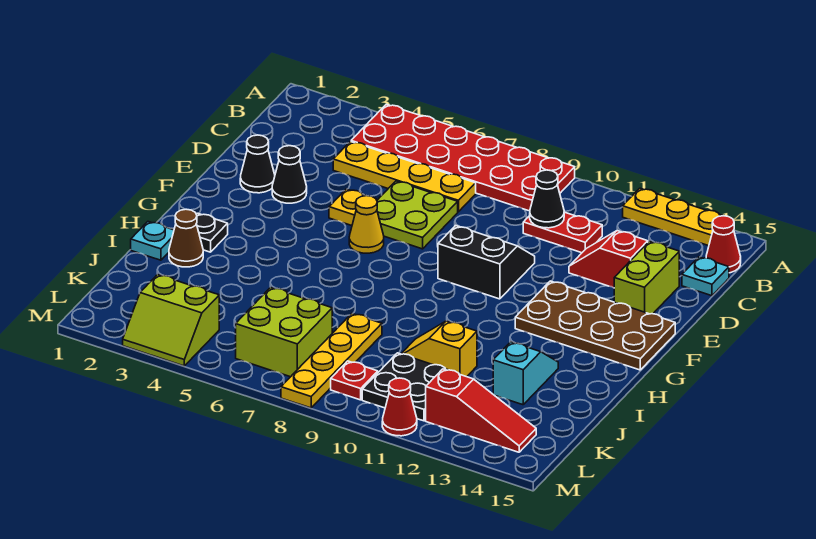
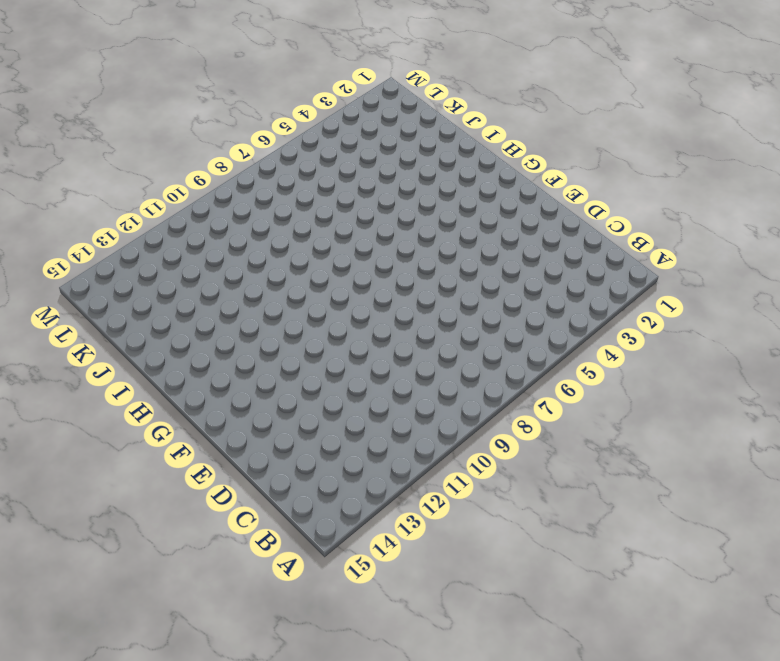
none -> red 2x6 plate [351,104,575,211]
none -> yellow 1x3 plate [623,188,722,246]
none -> red 1x1 cone [706,216,741,273]

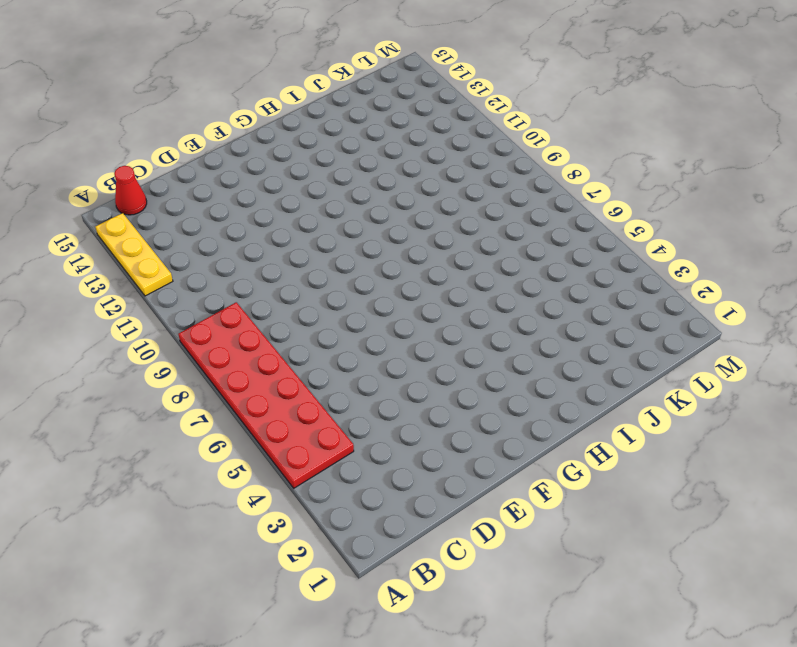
none -> yellow 1x4 plate [333,142,476,212]
none -> red 1x2 plate [523,212,602,253]
none -> cyan 1x1 plate [682,257,729,296]

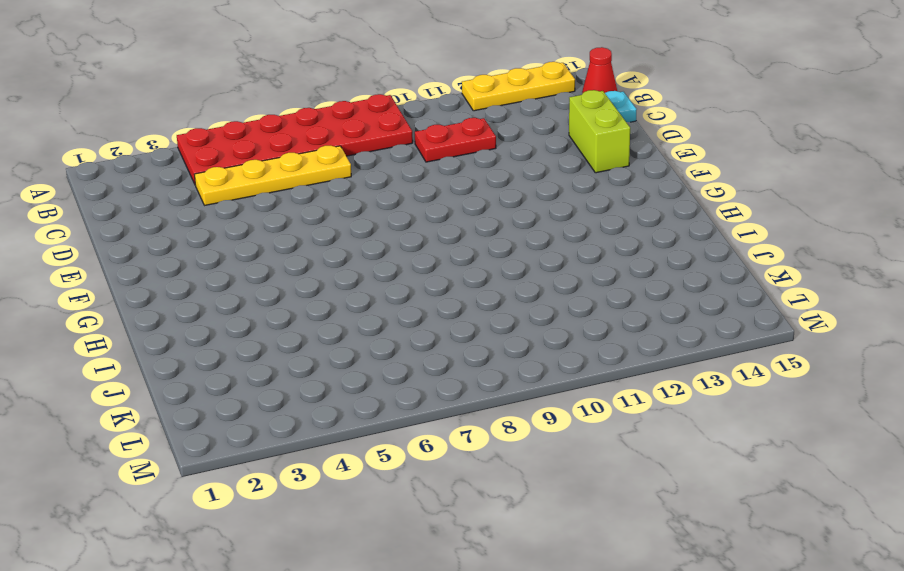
none -> lime 2x2 plate [377,181,458,249]
none -> red 1x2 slope [569,231,648,288]
none -> black 1x1 cone [240,135,275,193]

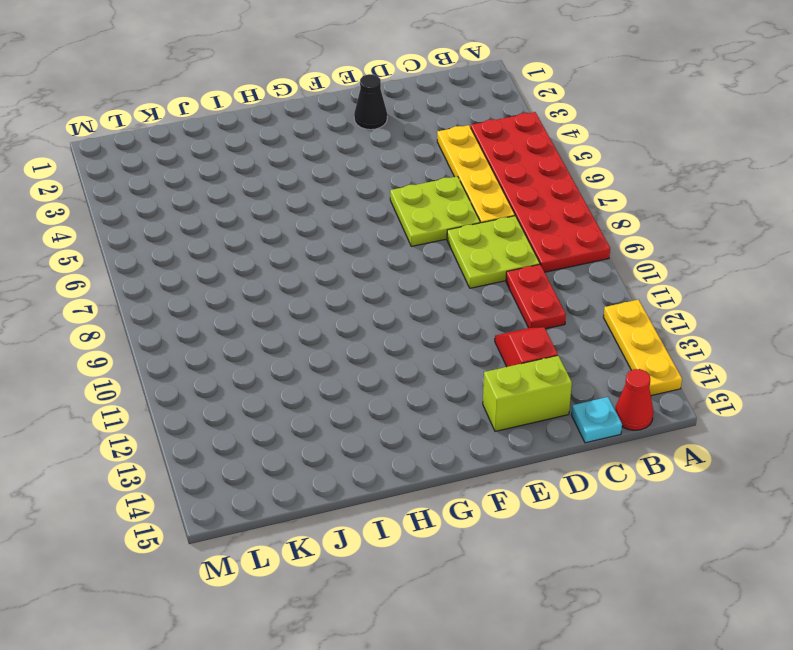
lime 2x2 plate [447,216,540,288] -> none
none -> black 1x1 cone [272,146,307,203]
none -> yellow 1x1 plate [329,189,366,226]
none -> black 2x2 slope [438,226,535,299]

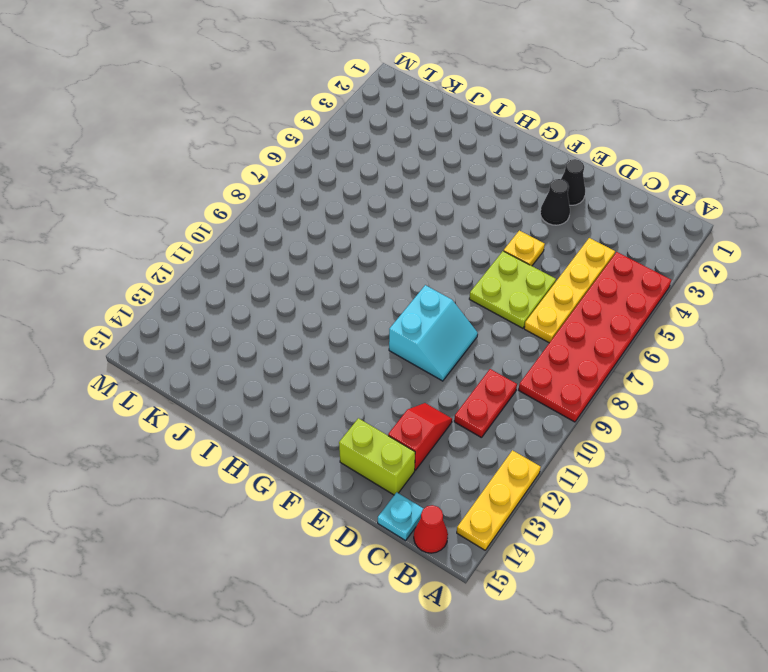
cyan 2x2 slope [389,285,478,381] -> black 2x2 slope [438,226,535,299]
none -> yellow 1x1 cone [349,196,384,253]
none -> brown 2x4 plate [515,281,675,370]
none -> black 1x1 plate [196,213,228,252]

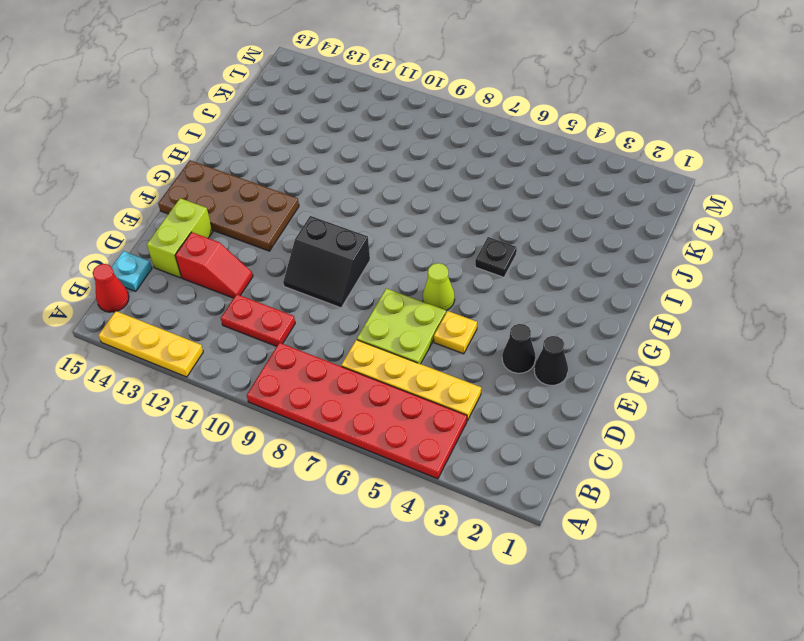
lime 1x1 cone [423,263,455,310] -> yellow 1x1 cone [349,196,384,253]
black 1x1 plate [475,237,517,277] -> black 1x1 plate moved to [196,213,228,252]
none -> cyan 1x1 plate [131,222,174,260]
none -> brown 1x1 cone [169,209,203,267]
none -> cyan 1x2 slope [493,342,558,405]

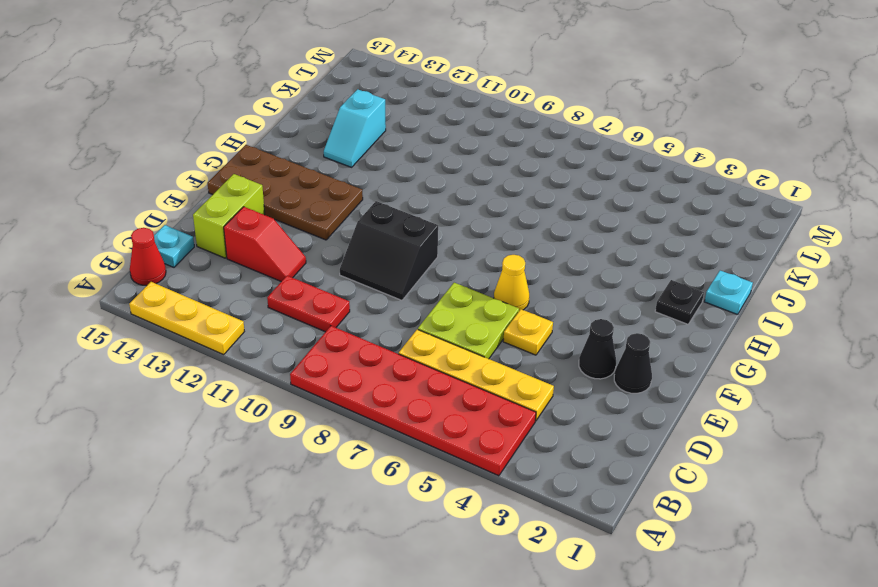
none -> brown 1x1 cone [169,209,203,267]
none -> yellow 1x4 plate [281,314,382,408]
none -> yellow 1x2 slope [401,321,477,377]

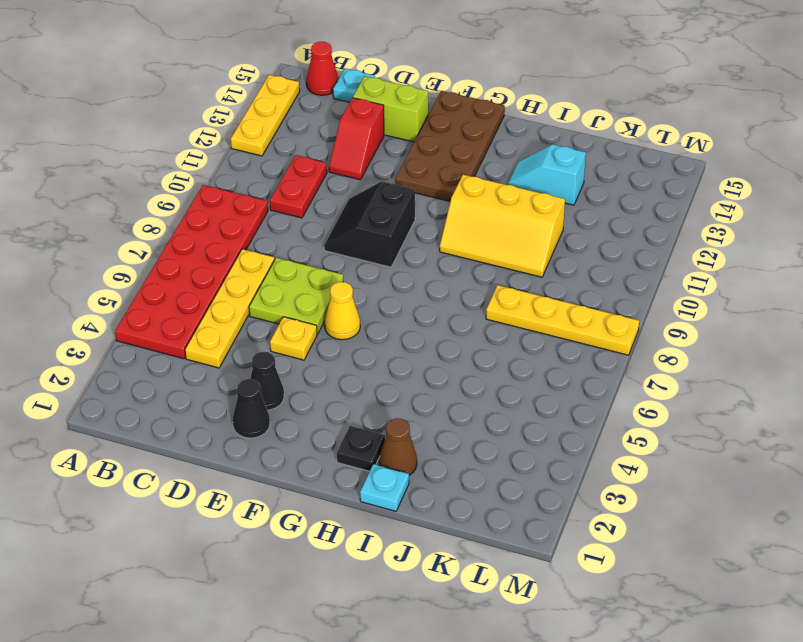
yellow 2x3 slope [440,175,565,277] -> yellow 1x2 slope [401,321,477,377]
none -> lime 2x2 brick [236,287,332,377]
none -> black 2x2 plate [362,353,447,421]
none -> lime 2x2 slope [123,274,219,366]

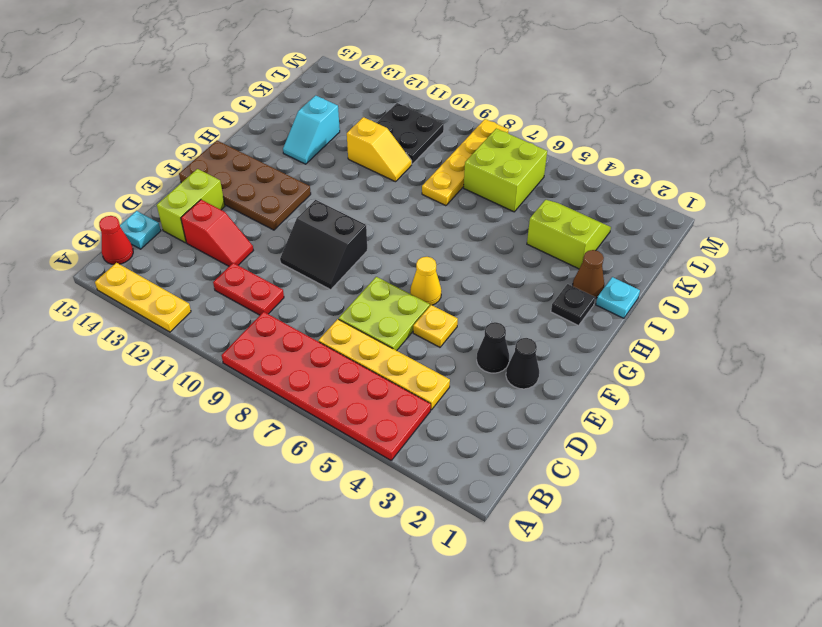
lime 2x2 slope [527,200,611,269] -> lime 2x2 slope moved to [123,274,219,366]
none -> red 1x1 plate [331,361,378,400]
none -> red 1x3 slope [426,369,536,452]
none -> red 1x1 cone [382,378,417,436]

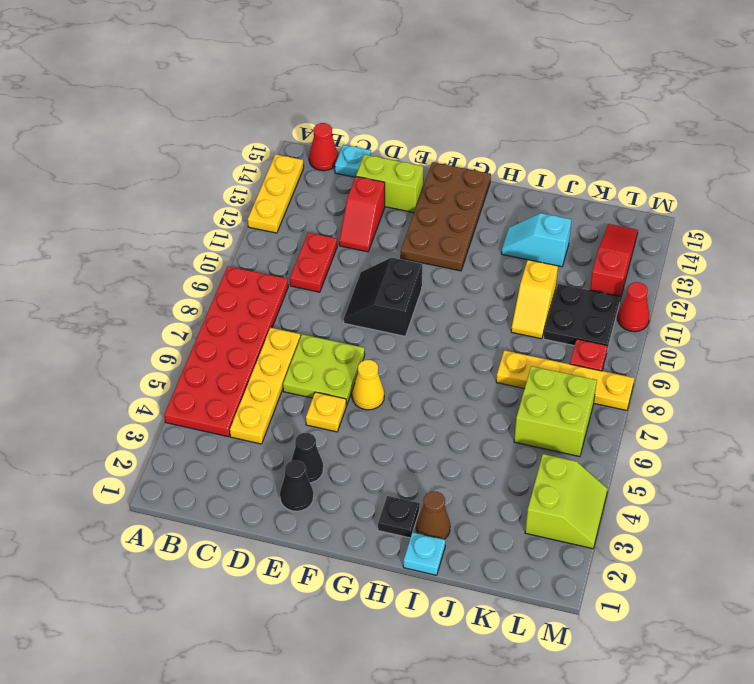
none -> black 1x1 cone [530,170,564,228]

